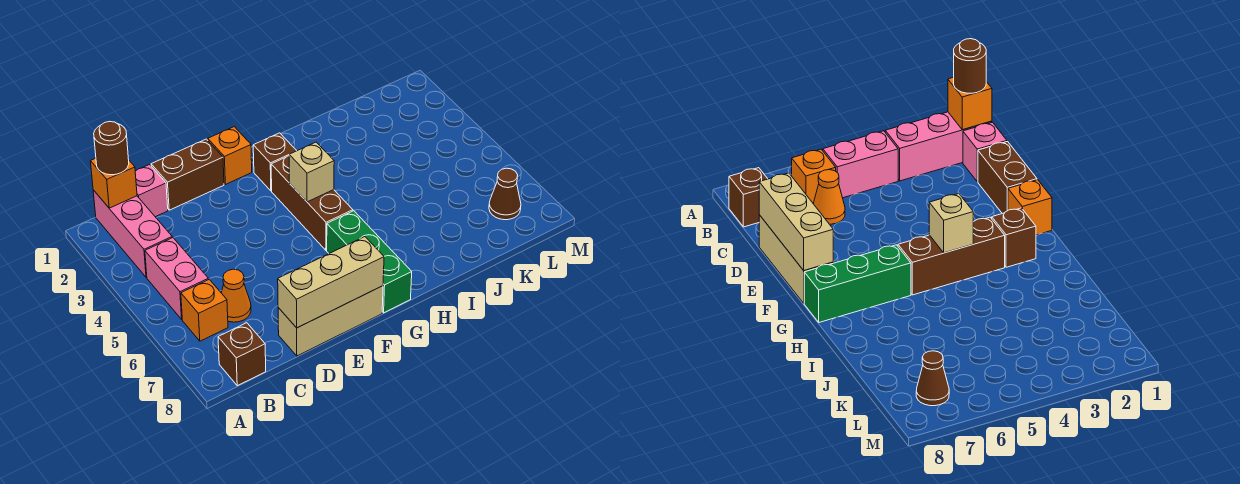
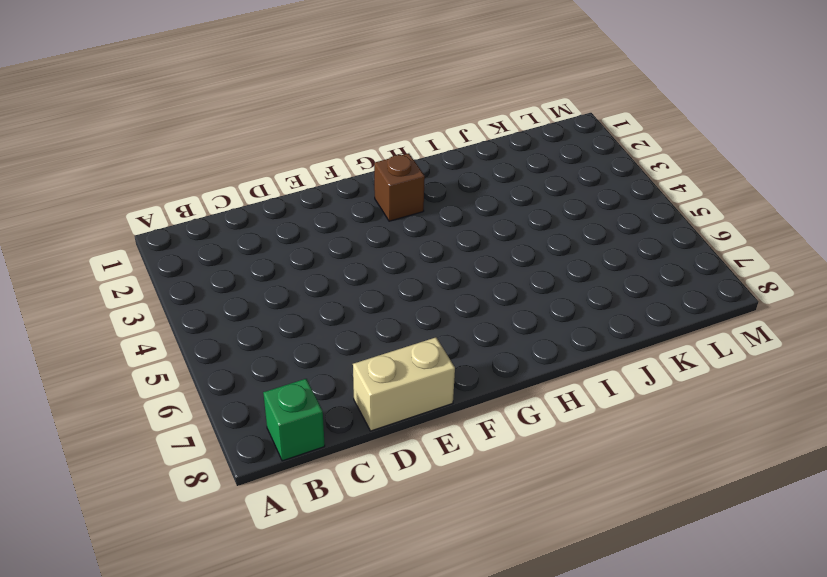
green 1x1 brick [263,379,325,461] -> brown 1x1 brick [218,323,266,386]
tan 1x2 brick [353,337,455,431] -> tan 1x3 brick [278,286,383,356]
none -> pink 1x3 brick [93,190,172,277]
none -> pink 1x2 brick [145,238,208,319]
none -> orange 1x1 brick [181,279,228,341]

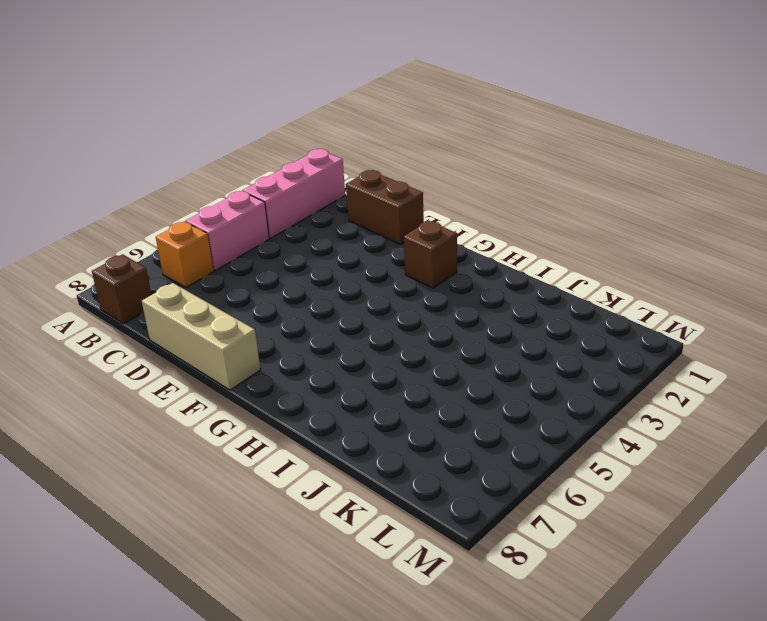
none -> pink 1x1 brick [135,164,168,217]
none -> orange 1x1 cone [221,269,251,322]
none -> orange 1x1 brick [208,127,252,185]

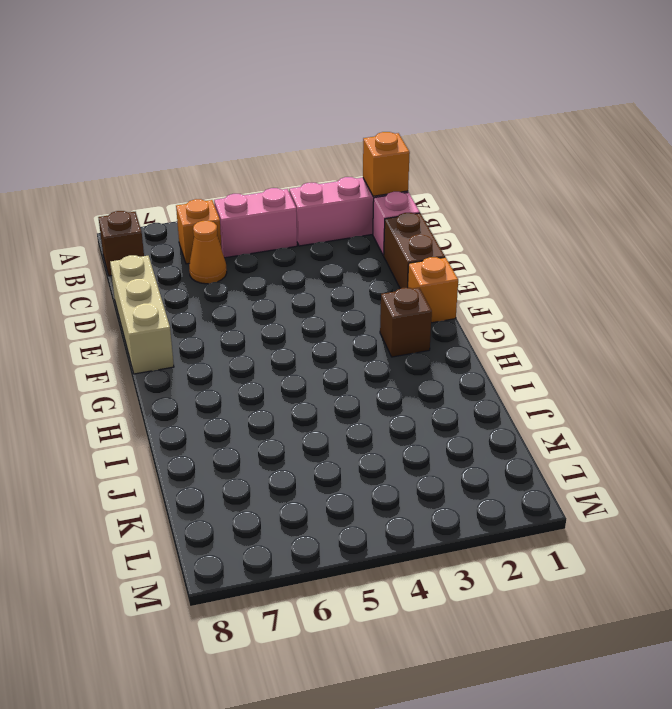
none -> brown 1x3 brick [271,156,353,250]
none -> green 1x3 brick [327,211,412,313]
none -> brown 1x1 cone [489,168,521,220]

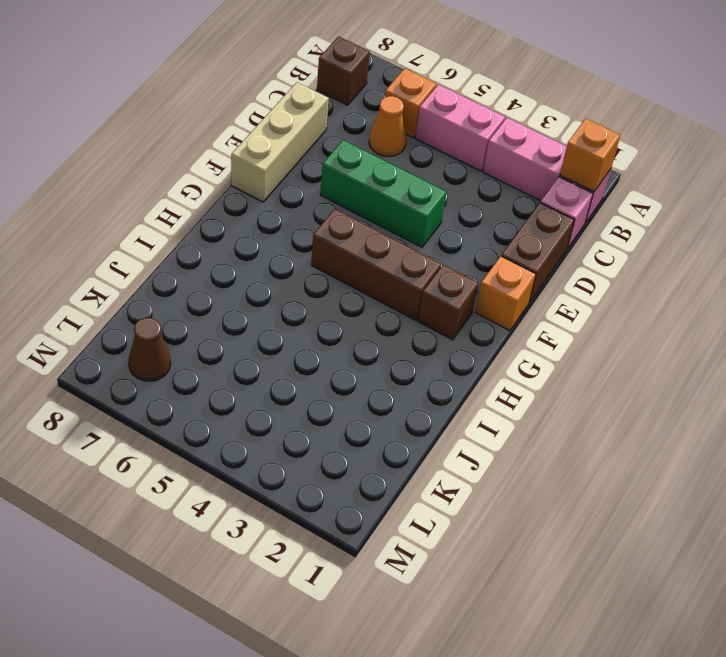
green 1x3 brick [320,140,446,247] -> green 1x3 brick moved to [327,211,412,313]
none -> tan 1x3 brick [278,237,384,328]
none -> tan 1x1 brick [289,142,334,202]
none -> brown 1x1 round brick [94,121,129,175]

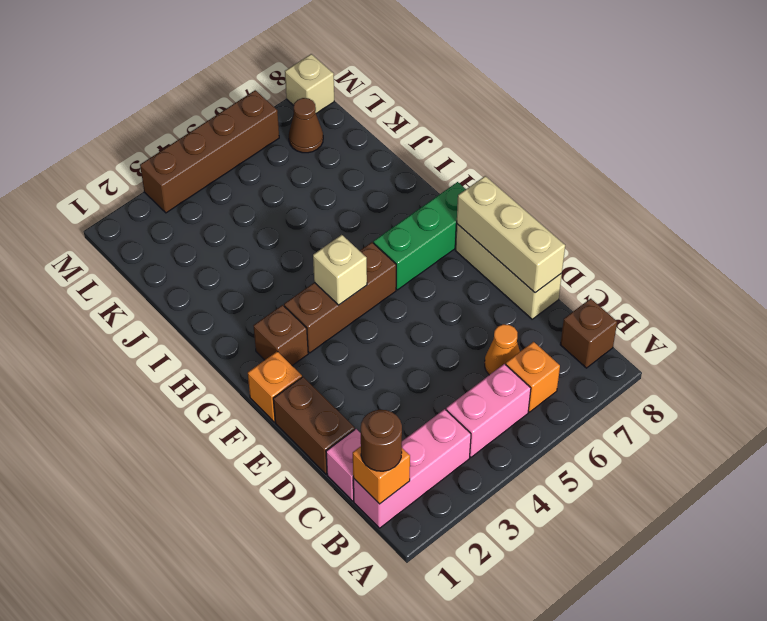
brown 1x4 brick [140,90,279,213] -> none
tan 1x1 brick [285,54,334,114] -> none

